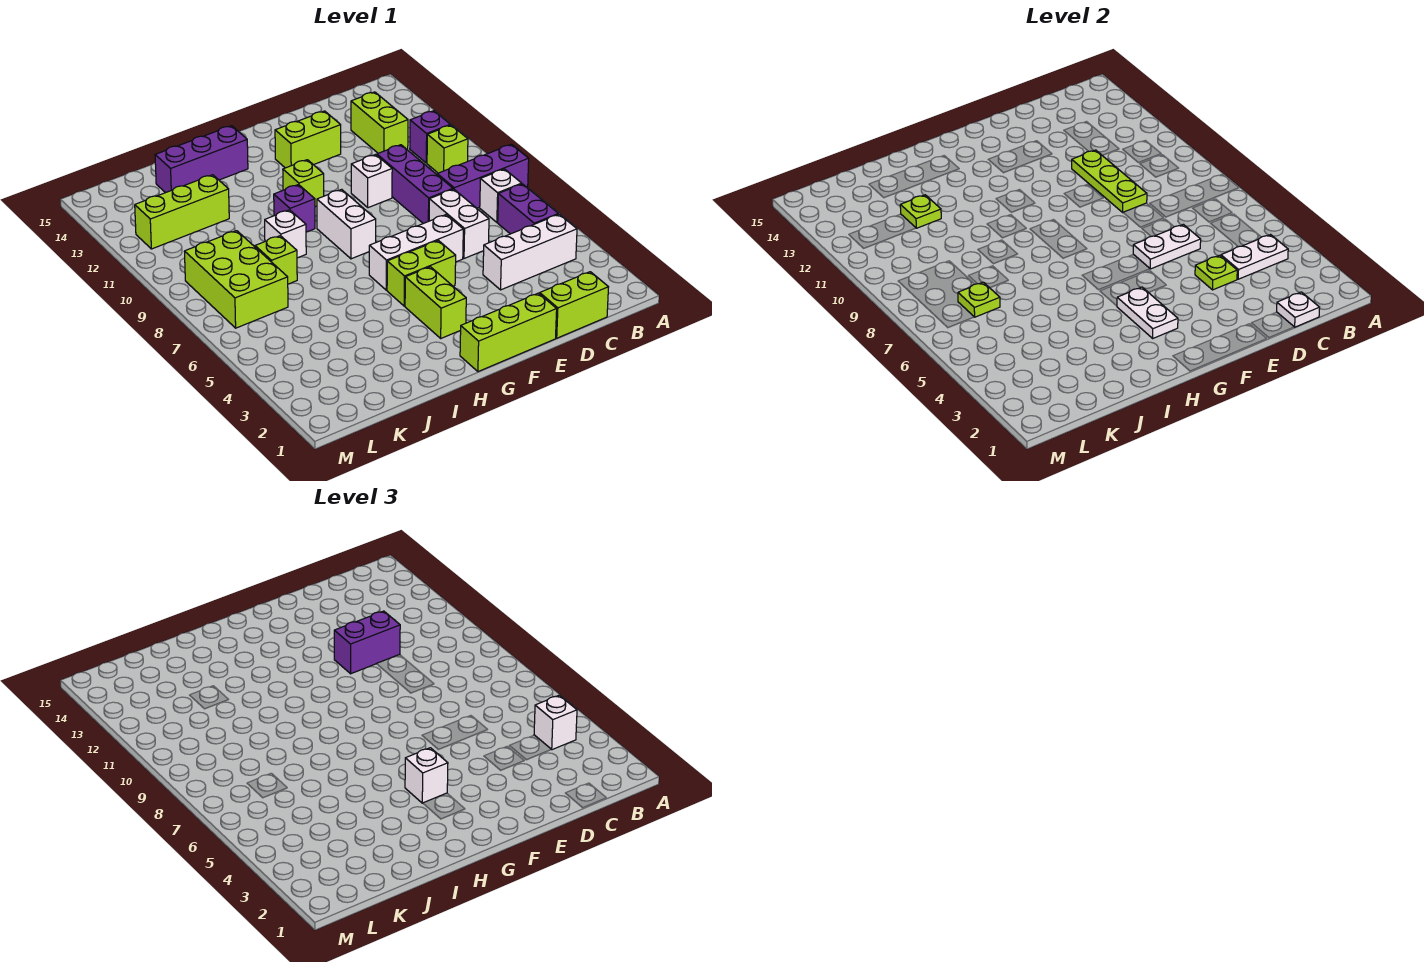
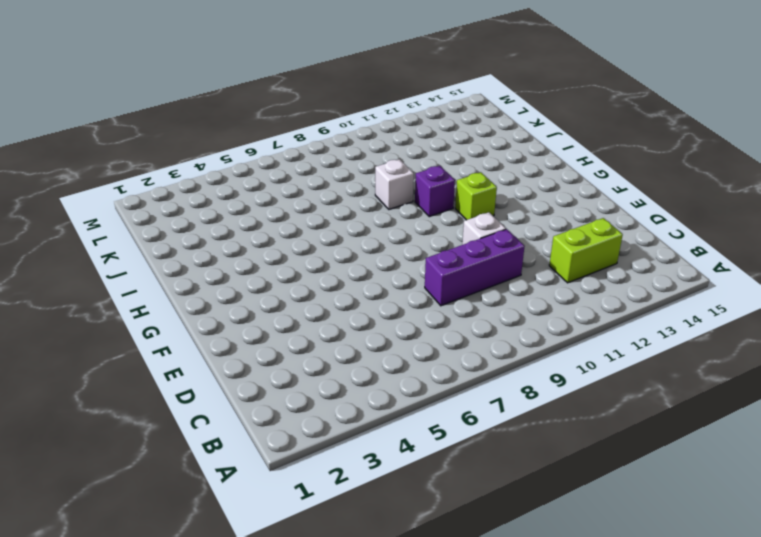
none -> purple 1x3 brick [437,144,529,208]
none -> white 1x3 brick [483,214,577,290]
none -> purple 1x2 brick [498,184,558,234]
none -> white 1x1 brick [480,169,522,222]

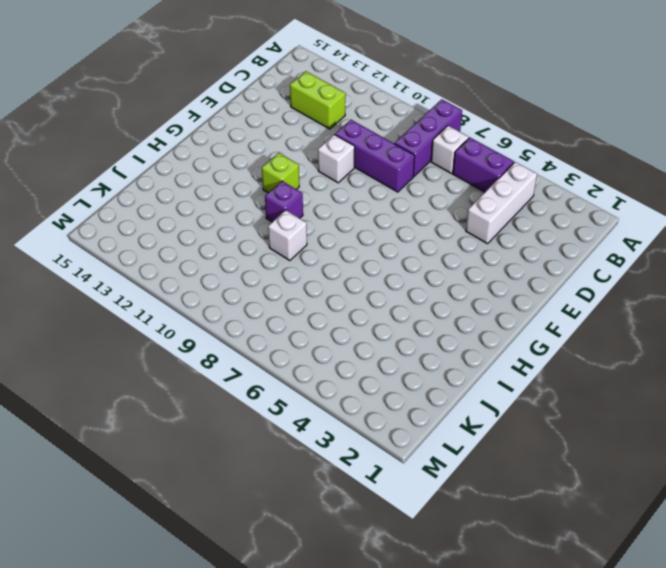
none -> lime 1x1 brick [427,125,468,173]
none -> purple 1x1 brick [410,111,450,163]
none -> lime 1x2 brick [540,272,608,338]
none -> white 1x2 brick [429,189,489,258]

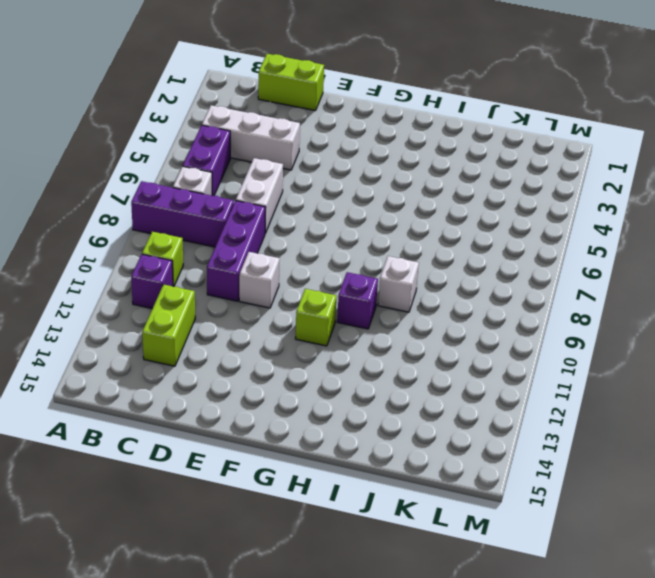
none -> lime 1x3 brick [460,293,557,372]
none -> white 1x3 brick [369,215,463,290]
none -> lime 1x2 brick [275,111,341,168]
none -> lime 1x2 brick [387,240,456,306]

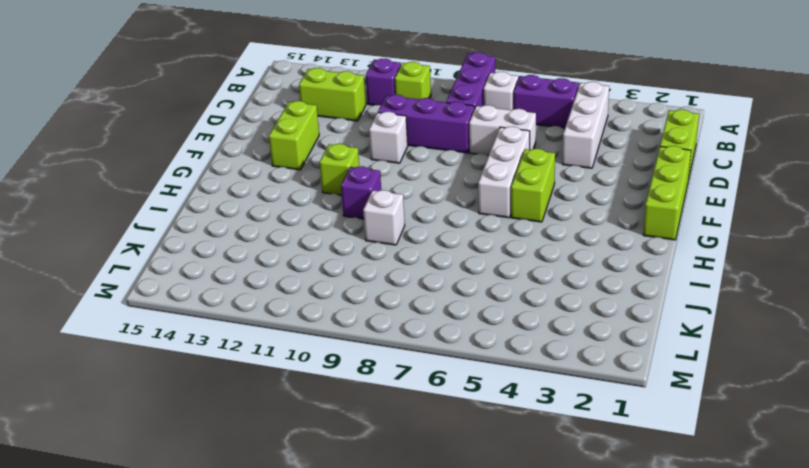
none -> lime 1x2 brick [405,267,466,338]
none -> white 1x2 brick [317,189,376,259]
none -> purple 1x3 brick [155,126,248,193]
none -> lime 1x1 brick [255,236,297,284]

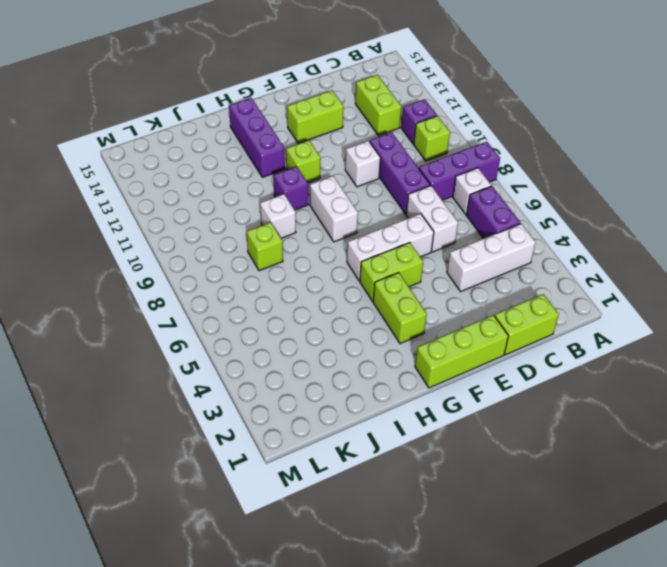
purple 1x3 brick [229,98,285,177] -> purple 1x3 brick turned to [155,126,248,193]
none -> lime 1x3 brick [135,175,229,249]
none -> lime 2x3 brick [184,231,288,328]
none -> white 1x2 plate [1221,235,1288,279]
none -> white 1x1 plate [1277,292,1320,327]

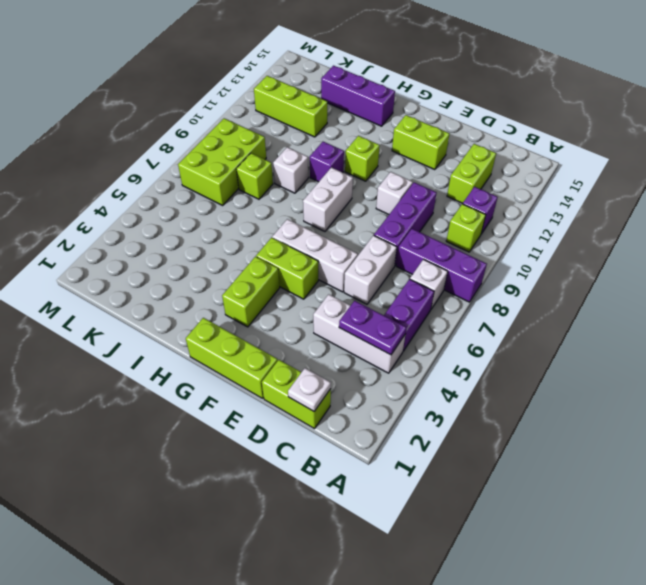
purple 1x2 plate [339,301,406,355] -> white 1x2 plate [1221,235,1288,279]
none -> lime 1x1 plate [1195,255,1237,290]
none -> white 1x2 plate [1133,224,1201,269]
none -> lime 1x3 plate [1072,150,1147,212]
none -> white 1x2 plate [1117,287,1178,338]

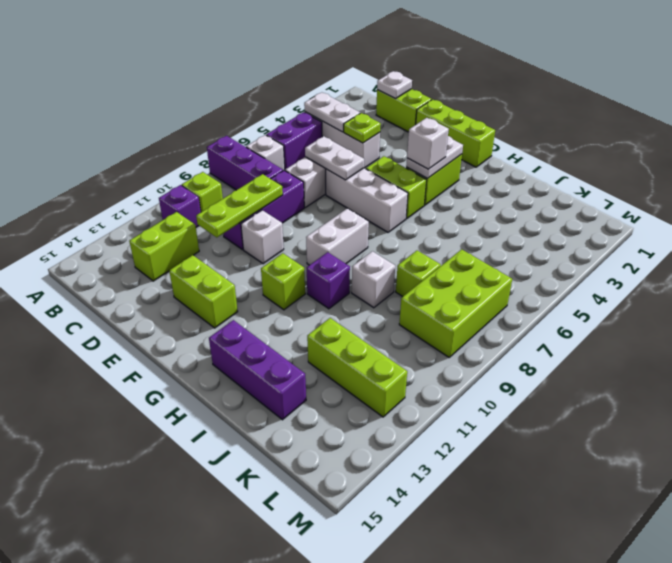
none -> lime 1x1 plate [900,195,941,228]
none -> lime 1x1 plate [958,282,1000,317]
none -> white 1x1 brick [534,695,577,750]
none -> purple 1x2 brick [334,611,400,674]

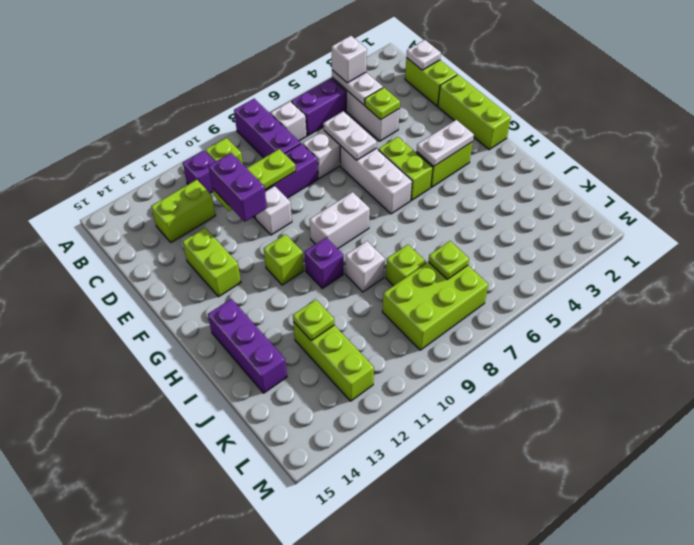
none -> white 1x1 brick [405,748,448,803]

